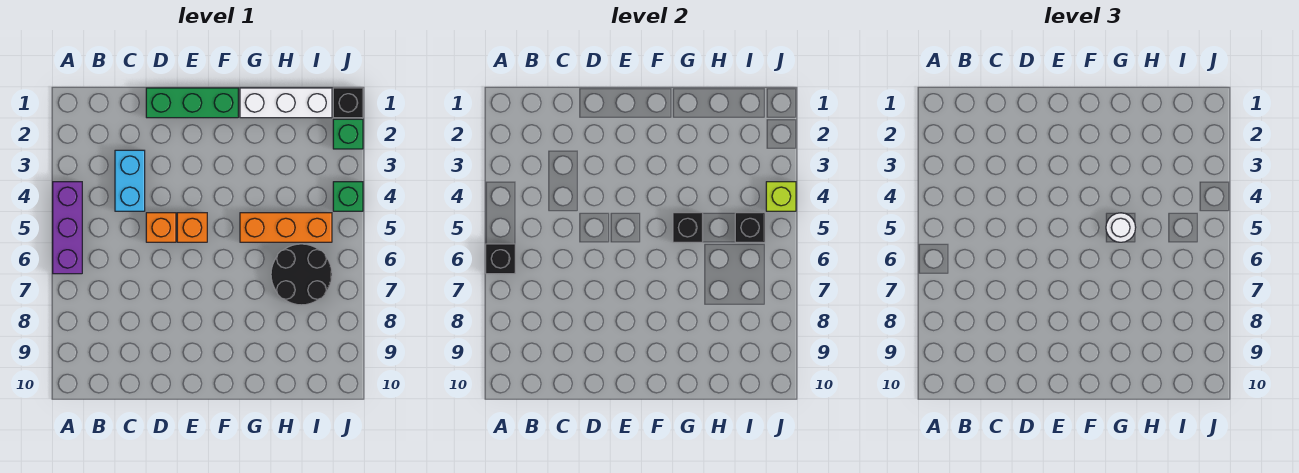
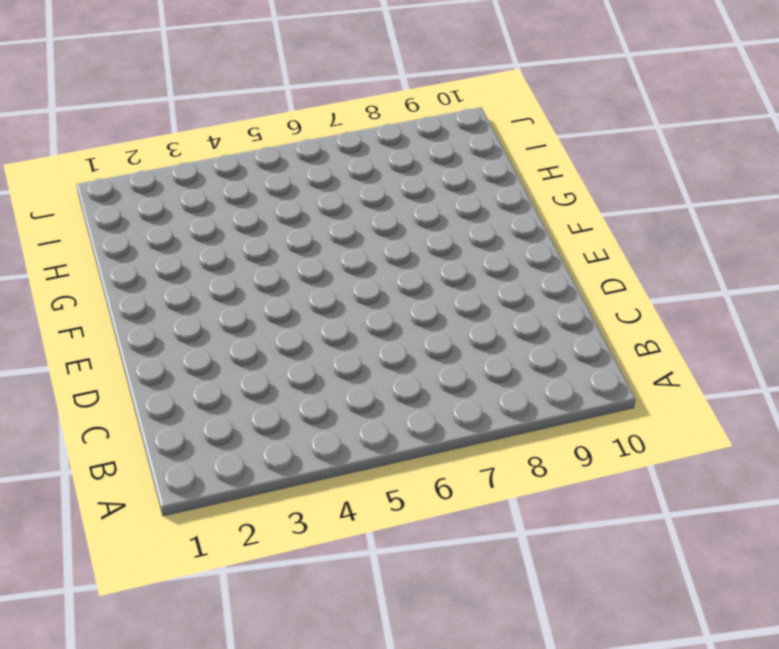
none -> purple 1x3 brick [53,182,82,274]
none -> cyan 1x2 brick [115,150,145,211]
none -> green 1x3 brick [146,88,238,118]

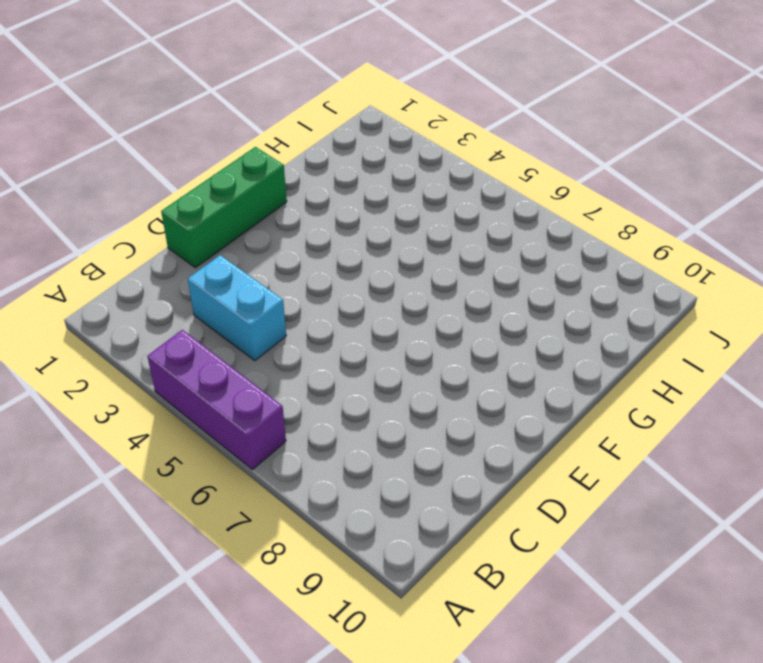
none -> orange 1x1 brick [146,213,176,242]
none -> orange 1x1 brick [177,213,207,242]
none -> white 1x3 brick [240,88,332,118]

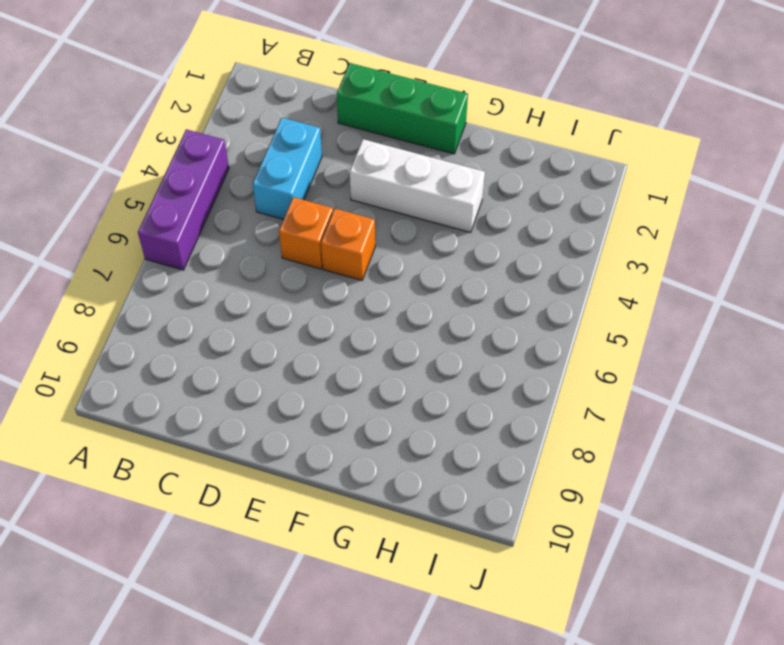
white 1x3 brick [350,139,485,233] -> white 1x3 brick moved to [240,88,332,118]
none -> orange 1x3 brick [240,213,332,242]
none -> black 2x2 round brick [271,244,332,305]
none -> black 1x1 brick [333,88,363,118]

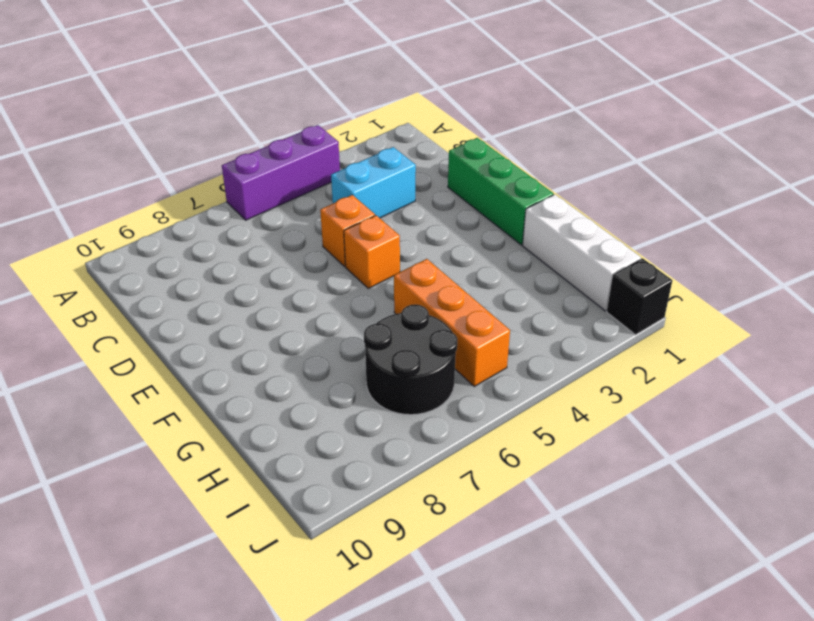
none -> green 1x1 brick [333,119,363,149]
none -> green 1x1 brick [333,182,363,211]
none -> black 1x1 brick [486,244,515,274]

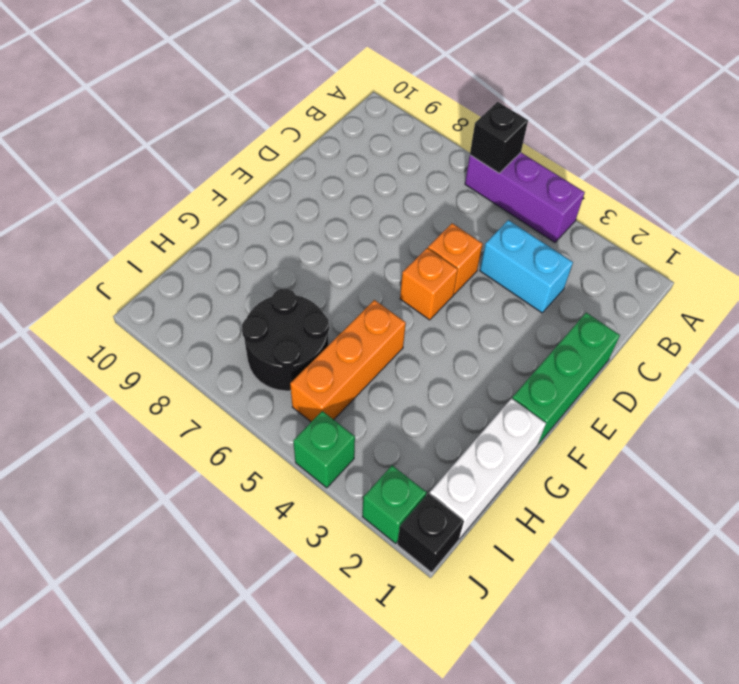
none -> black 1x1 brick [673,213,703,242]
none -> black 1x1 brick [735,213,765,242]
none -> lime 1x1 brick [766,182,796,211]

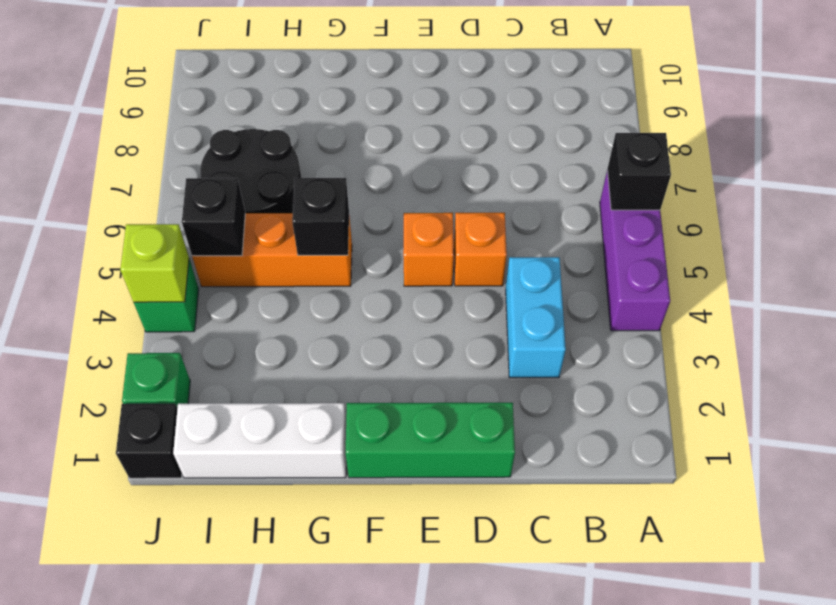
none -> white 1x1 round brick [1106,213,1136,242]

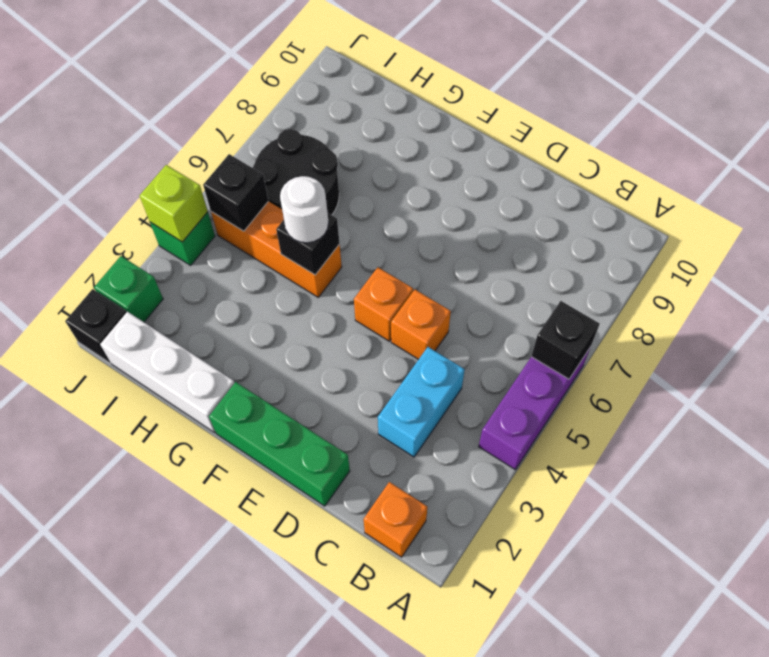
orange 1x1 brick [363,482,427,557] -> none

